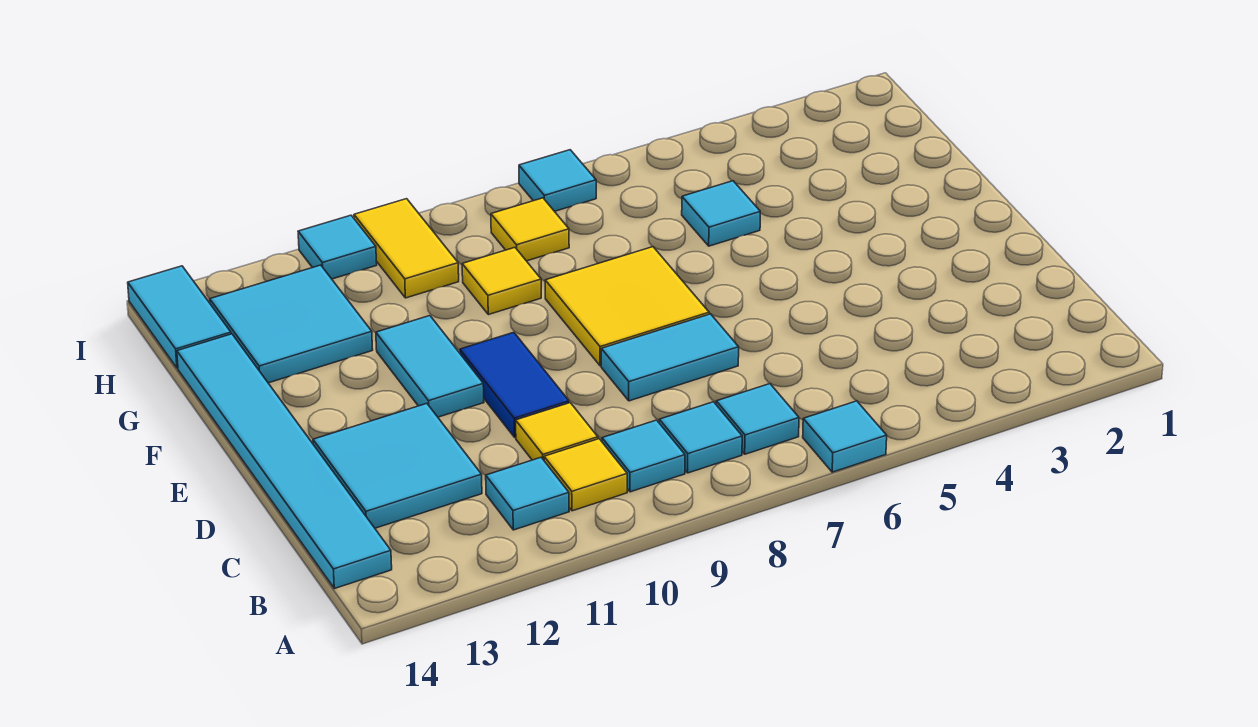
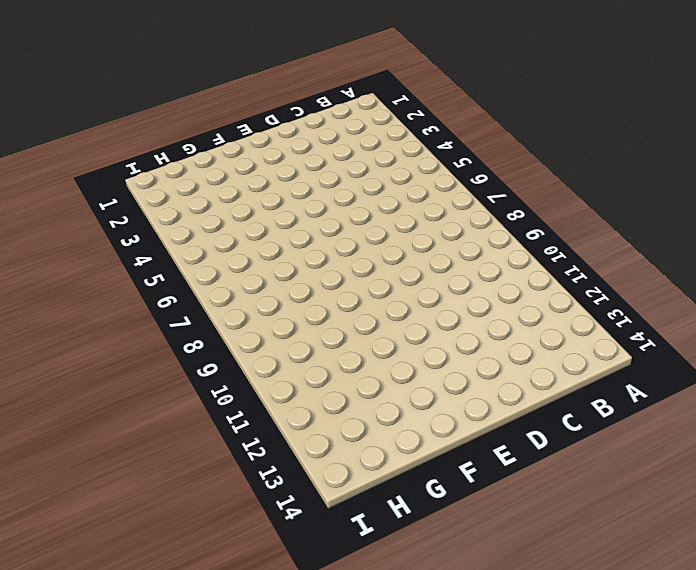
none -> cyan 1x1 tile [803,401,887,472]
none -> cyan 1x1 tile [716,384,799,454]
none -> cyan 1x1 tile [659,402,742,473]

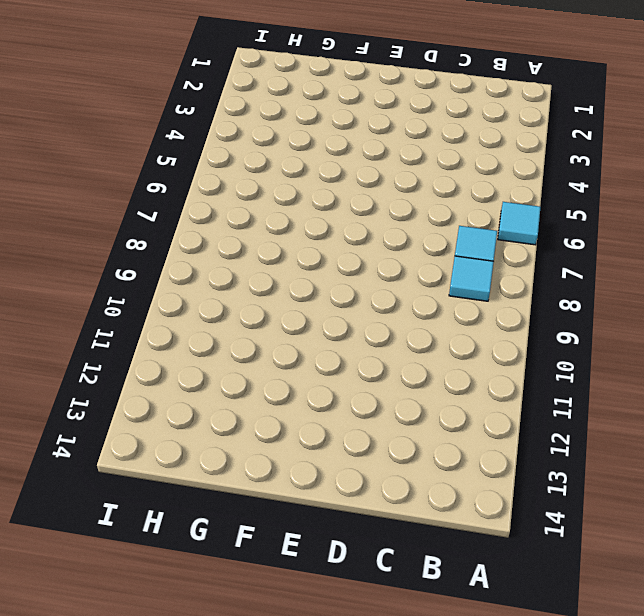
none -> cyan 1x1 tile [602,420,685,492]
none -> yellow 1x1 tile [544,439,627,511]
none -> cyan 1x1 tile [486,458,569,530]

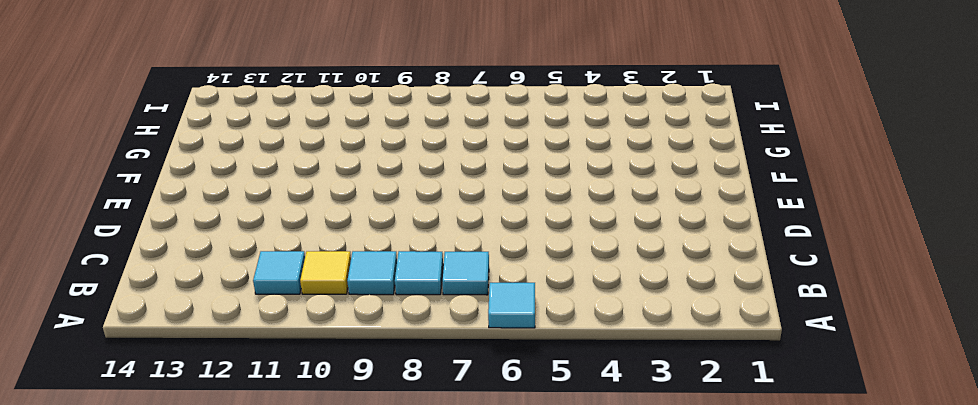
none -> cyan 1x6 tile [177,334,392,589]
none -> yellow 1x1 tile [516,403,598,460]
none -> cyan 2x2 tile [313,404,482,528]

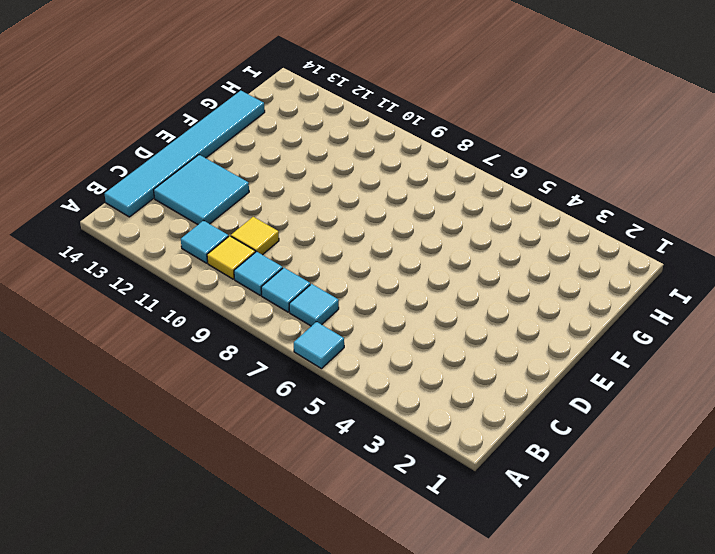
none -> cyan 1x2 tile [601,314,739,401]
none -> blue 1x2 tile [460,332,569,437]
none -> yellow 2x2 tile [545,247,709,366]

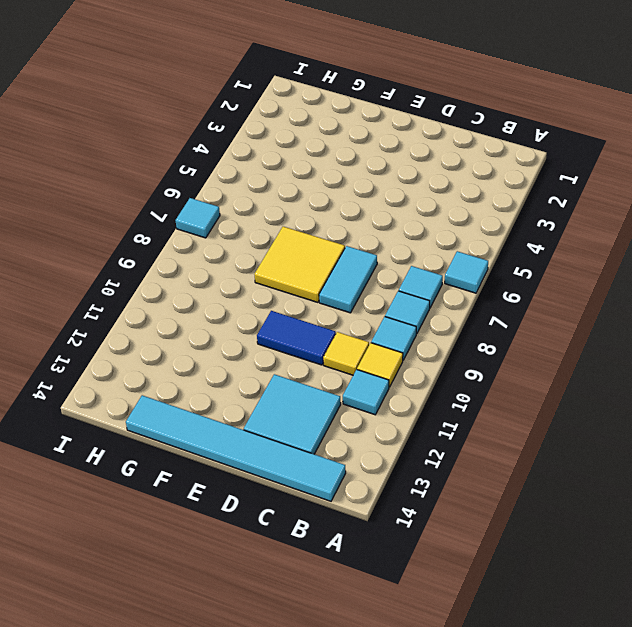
none -> cyan 1x2 tile [376,316,484,417]
none -> cyan 1x1 tile [682,181,760,246]
none -> yellow 1x1 tile [462,248,541,315]

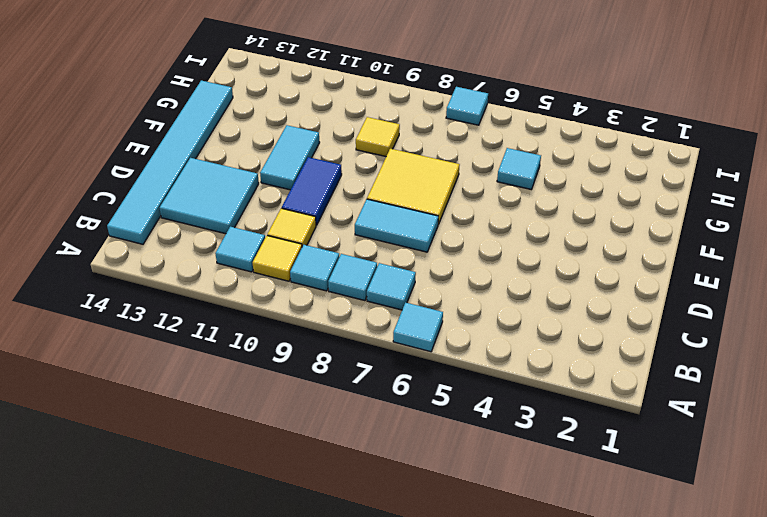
none -> cyan 2x2 tile [210,265,373,383]
none -> yellow 1x1 tile [491,198,569,261]
none -> yellow 1x2 tile [354,199,459,298]

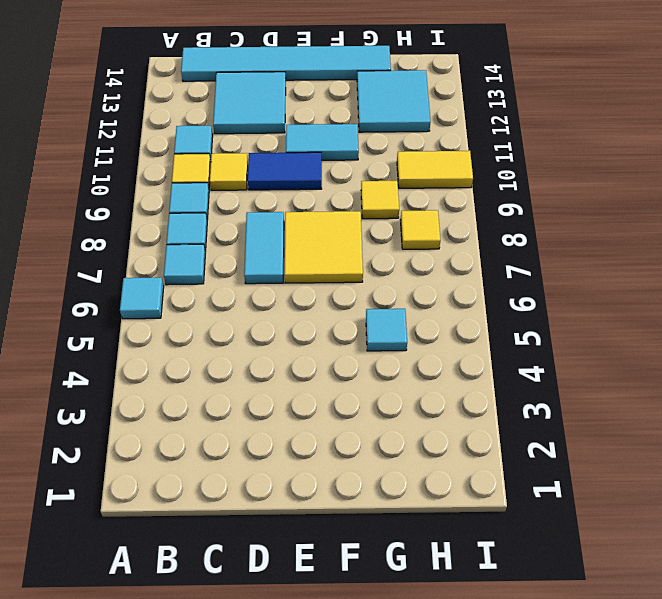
none -> cyan 1x2 tile [128,266,231,368]
none -> cyan 1x1 tile [519,150,596,211]
none -> cyan 1x1 tile [298,215,377,279]

